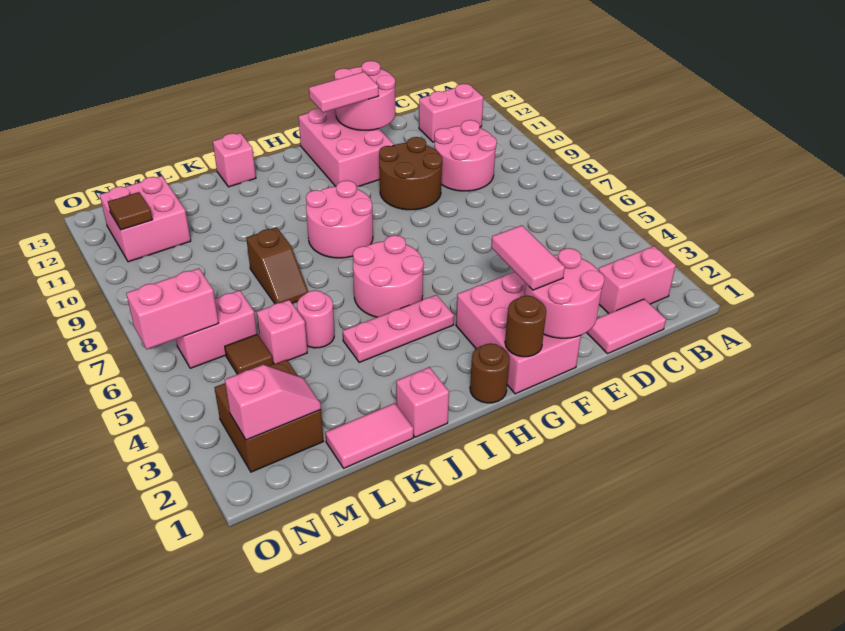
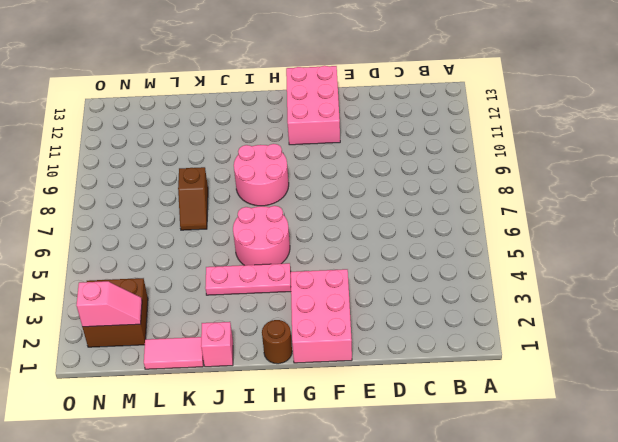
none -> pink 1x2 brick [599,246,676,314]
none -> pink 1x2 brick [419,84,483,142]
none -> pink 1x2 tile [587,299,666,354]

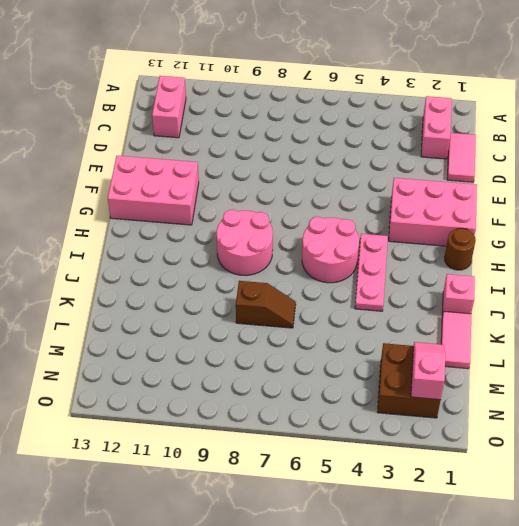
none -> pink 2x2 round brick [434,120,497,191]
none -> brown 2x2 round brick [379,137,442,210]
none -> pink 1x1 brick [213,133,256,187]

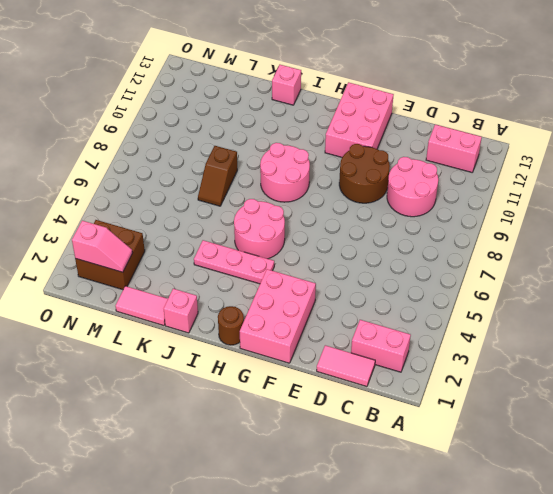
none -> pink 1x1 round brick [297,290,334,348]
none -> pink 1x1 brick [257,300,307,364]
none -> brown 1x1 tile [225,334,273,374]

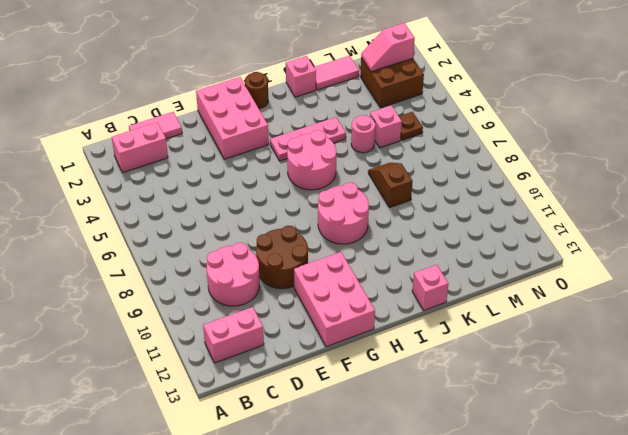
brown 1x1 plate [399,112,423,140] -> brown 1x1 tile [225,334,273,374]
none -> pink 1x2 brick [176,290,257,368]
none -> pink 2x2 brick [100,176,191,262]
none -> pink 2x2 round brick [525,248,605,338]

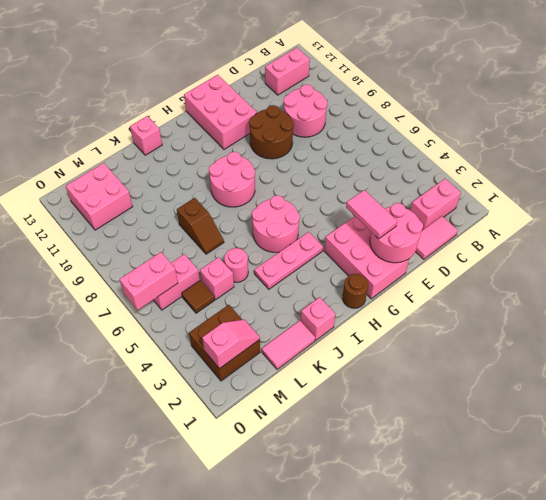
none -> pink 2x2 round brick [334,61,395,130]
none -> brown 1x1 round brick [505,295,546,357]
none -> brown 1x1 tile [108,192,153,230]

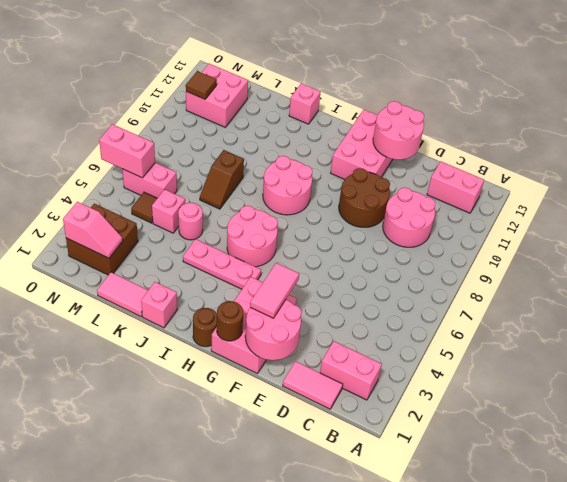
none -> pink 1x2 tile [309,72,379,113]

